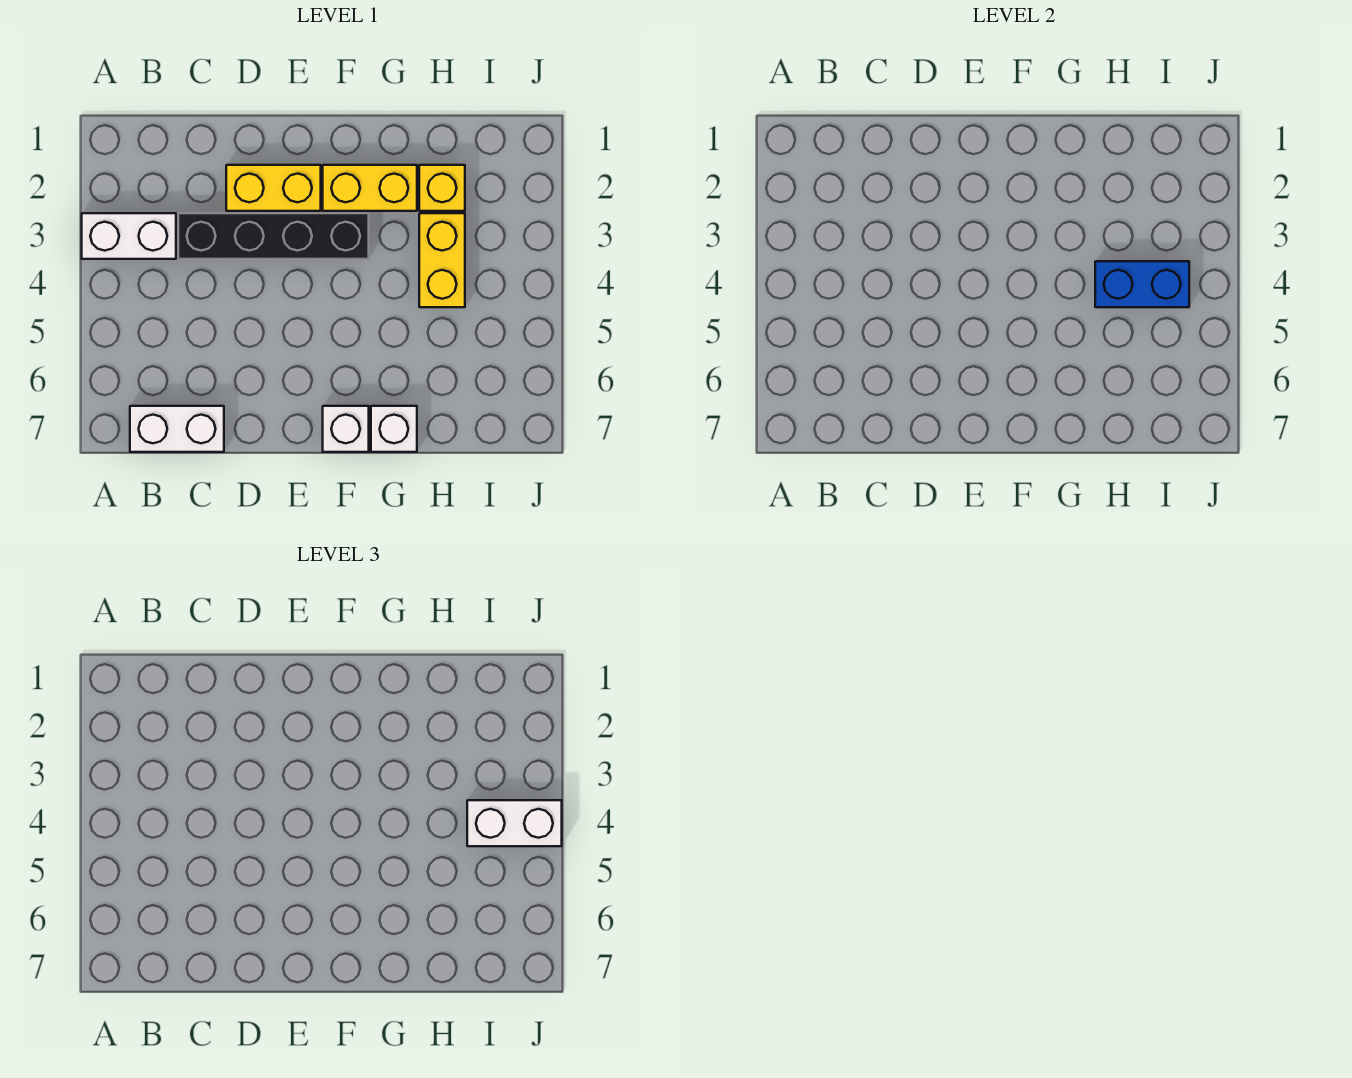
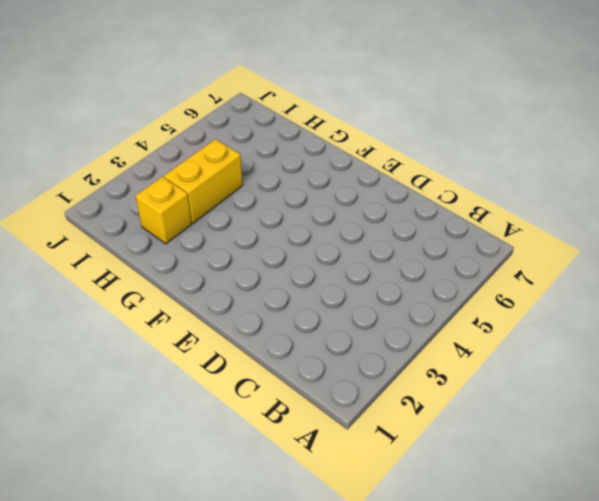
none -> white 1x2 brick [82,213,176,259]
none -> white 1x2 brick [130,406,224,452]

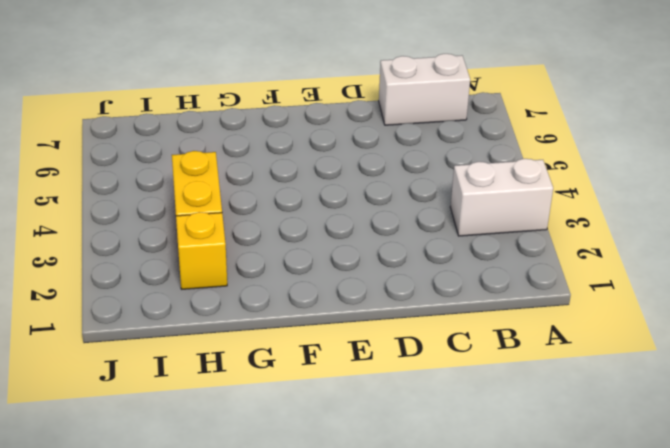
none -> black 1x4 brick [178,213,369,259]
none -> yellow 1x2 brick [226,165,321,211]

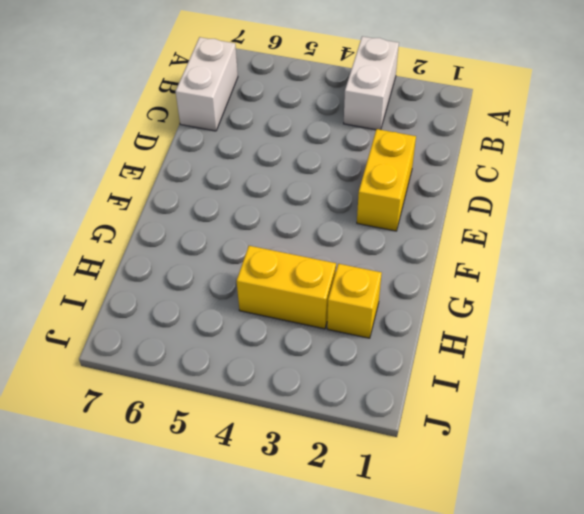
none -> black 1x4 brick [178,213,369,259]
none -> yellow 1x2 brick [323,165,417,211]

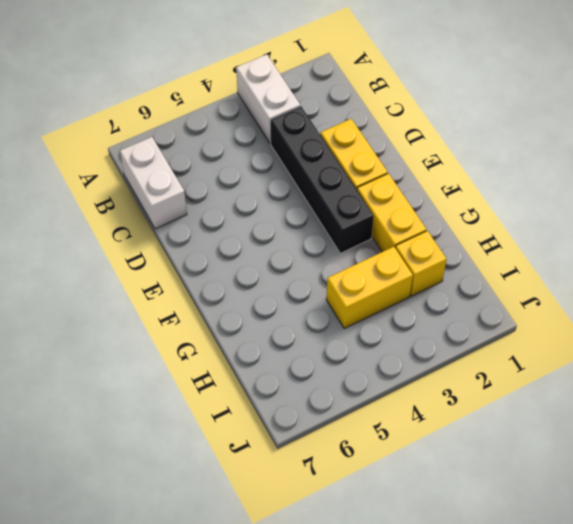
none -> white 1x1 brick [323,406,369,452]
none -> white 1x1 brick [371,406,417,452]

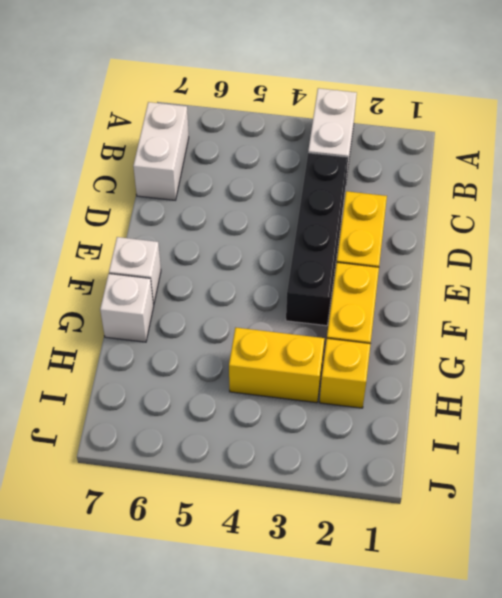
none -> blue 1x2 brick [1095,261,1189,307]
none -> white 1x2 brick [467,800,562,846]

